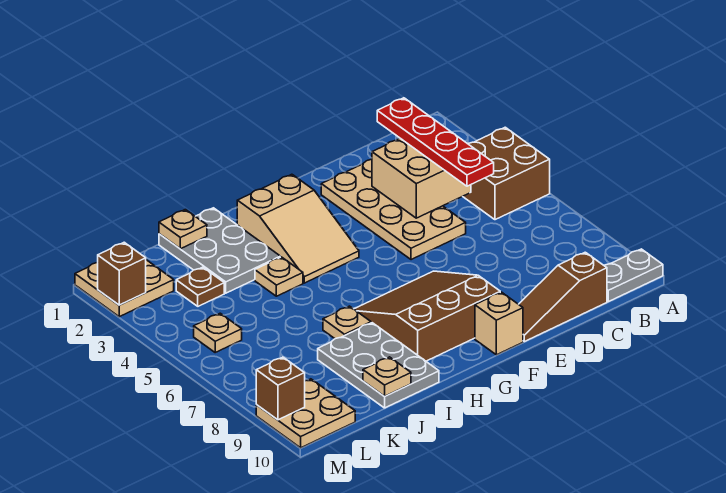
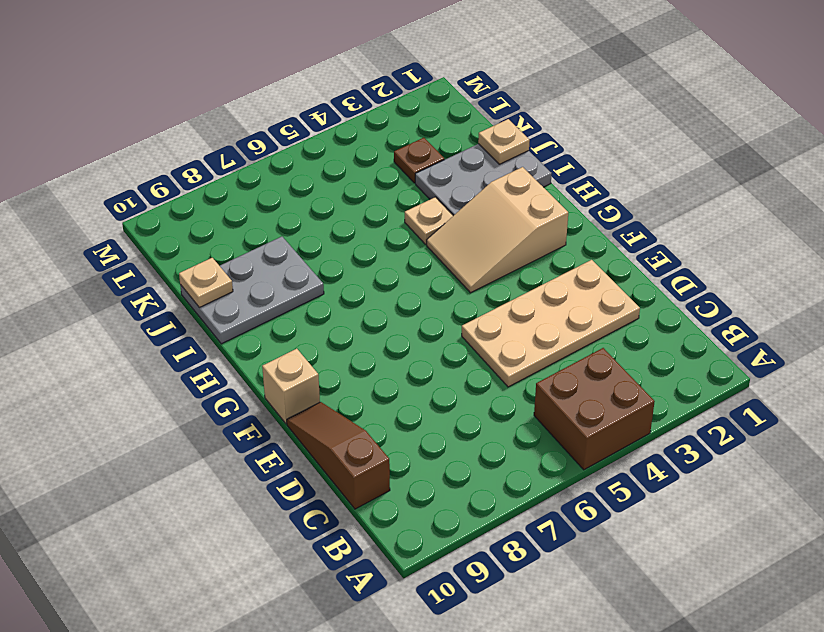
none -> grey 1x2 plate [604,249,663,302]
none -> brown 3x3 slope [354,271,500,361]
none -> tan 1x1 plate [323,306,371,339]

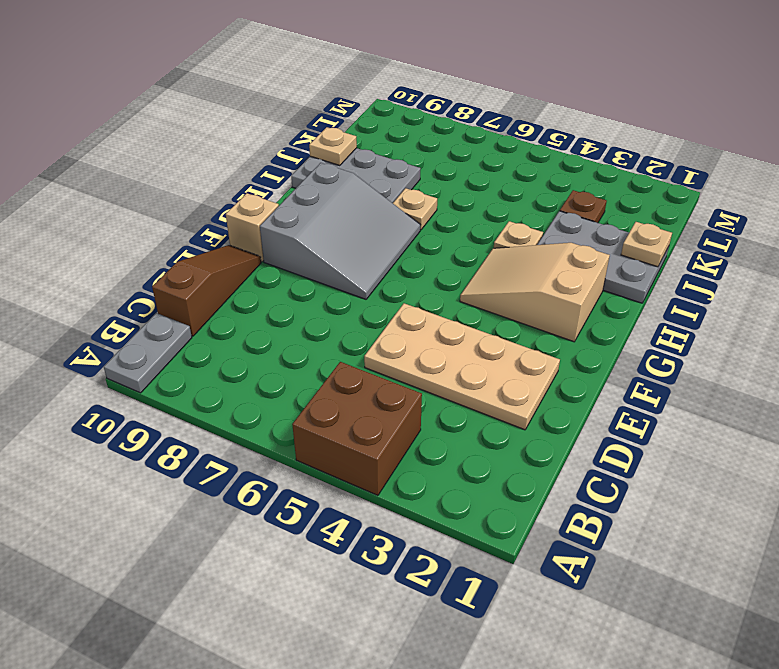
grey 3x3 slope [260,163,420,299] -> brown 3x3 slope [354,271,500,361]
none -> tan 2x2 plate [75,260,174,317]
none -> tan 1x1 plate [194,313,242,352]
none -> tan 2x2 plate [256,379,355,448]

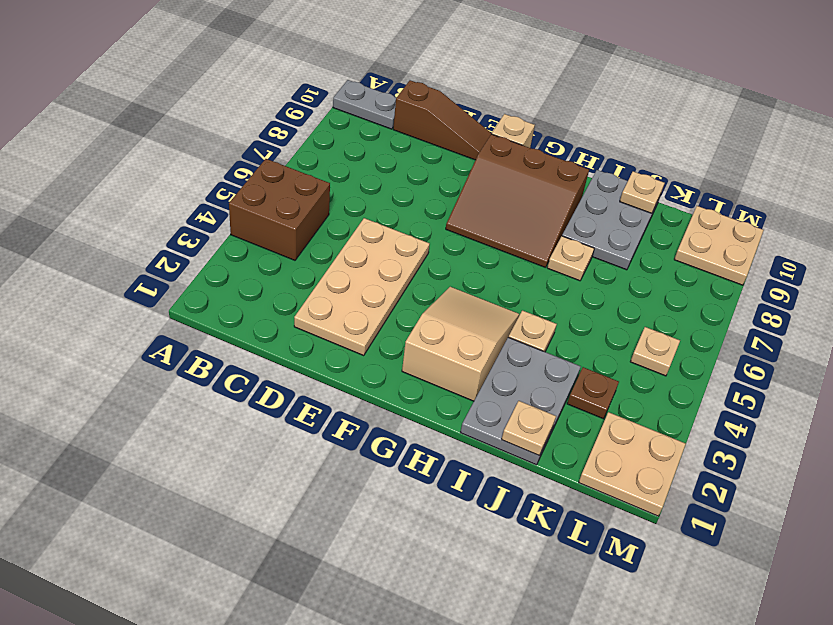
none -> tan 2x2 brick [372,138,471,218]
none -> brown 1x1 brick [98,242,146,305]
none -> brown 1x1 brick [256,357,305,420]

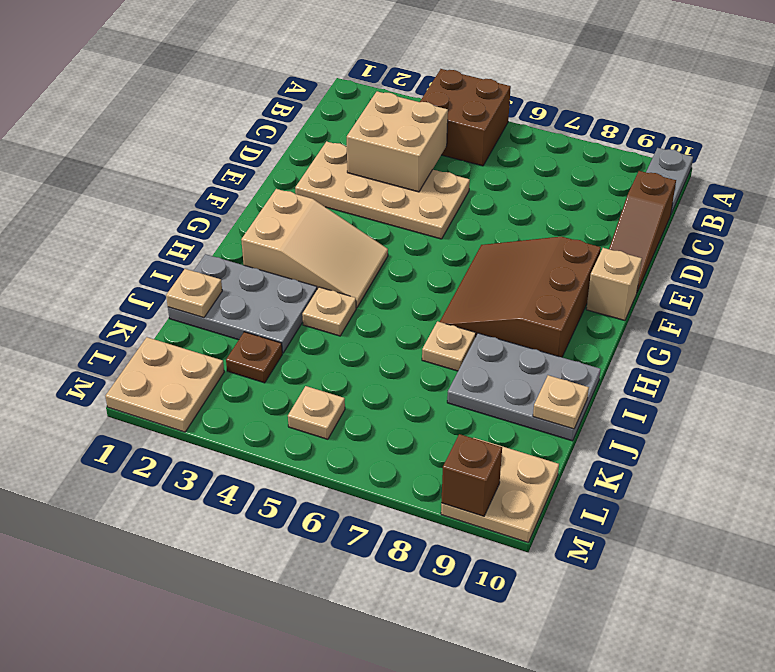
none -> brown 1x1 brick [98,242,146,305]
none -> red 1x4 plate [377,98,494,186]

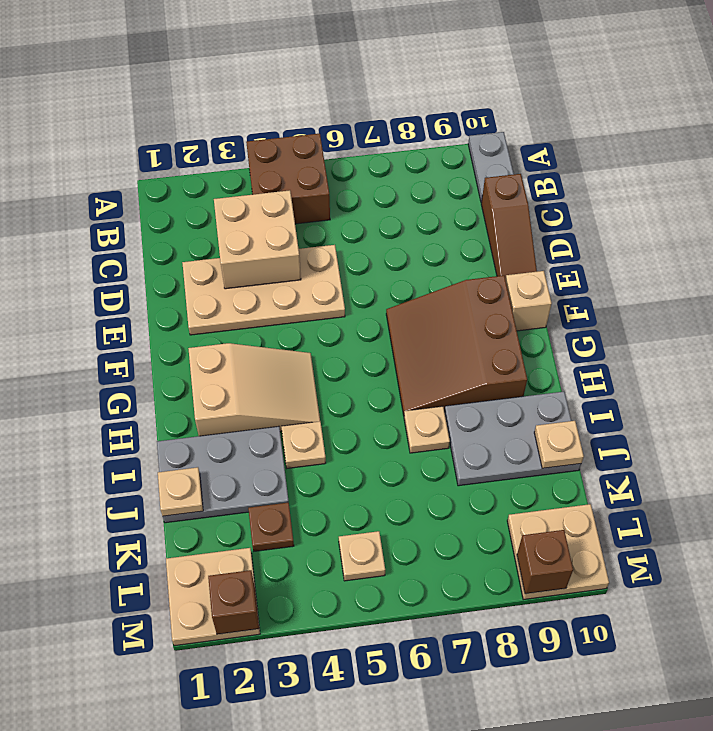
none -> red 1x4 plate [377,98,494,186]

